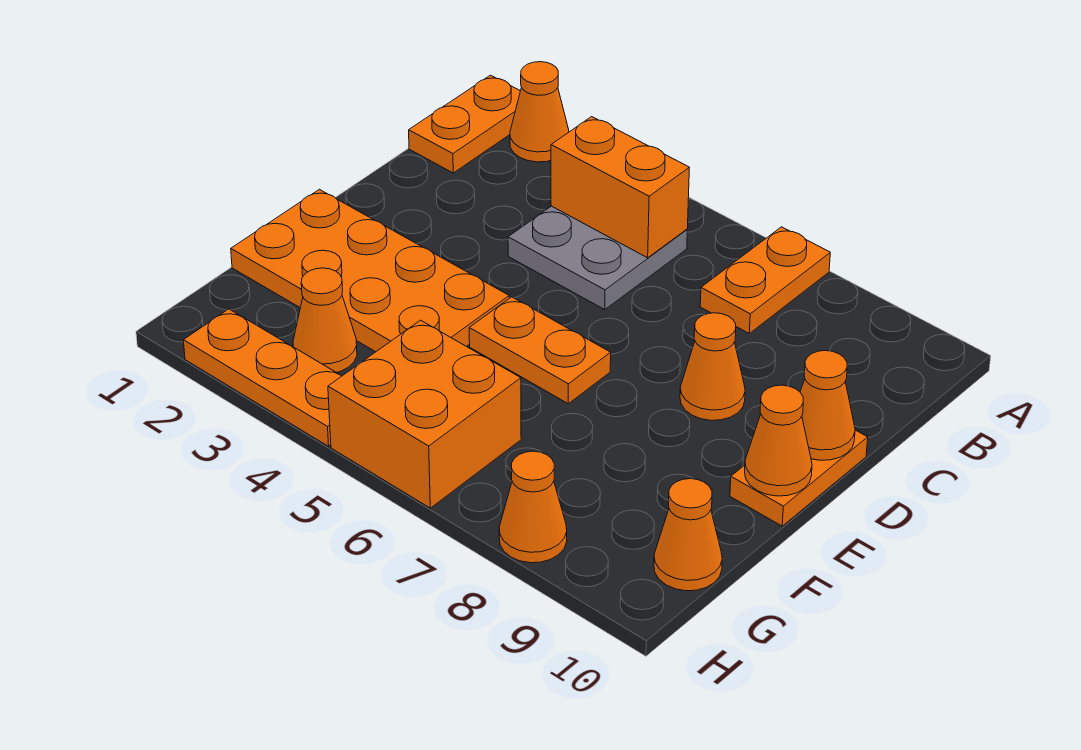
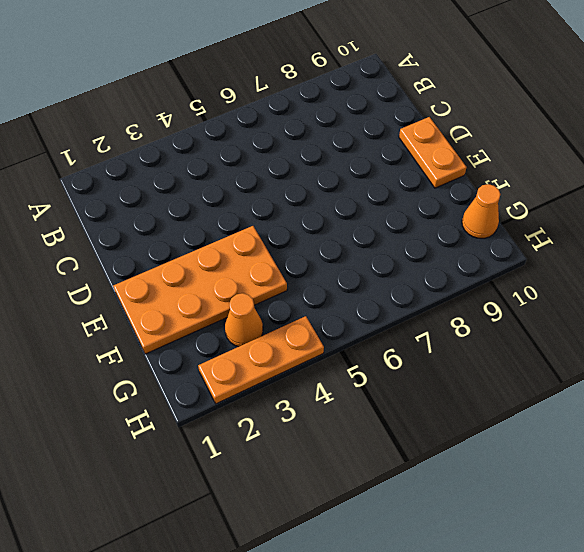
none -> orange 1x2 plate [409,75,520,173]
none -> orange 1x1 cone [510,62,569,162]
none -> orange 1x2 plate [700,227,830,333]

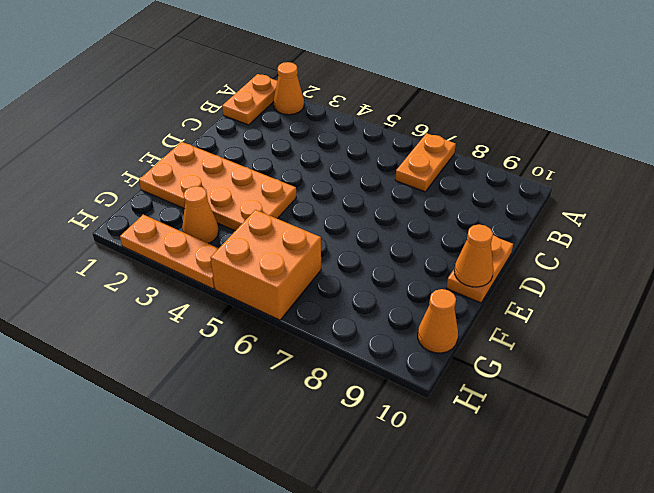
none -> grey 2x2 plate [508,206,687,309]
none -> orange 1x1 cone [680,313,745,420]
none -> orange 1x2 plate [469,297,611,404]

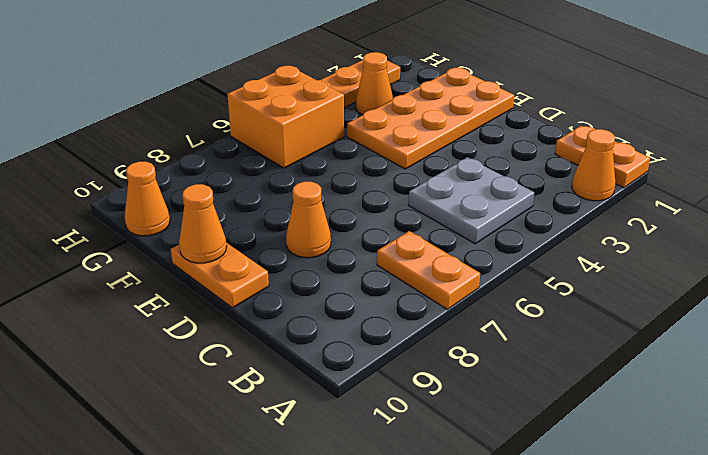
none -> orange 1x2 plate [469,297,611,404]
none -> orange 1x1 cone [499,451,567,563]
none -> orange 1x2 brick [551,117,689,258]

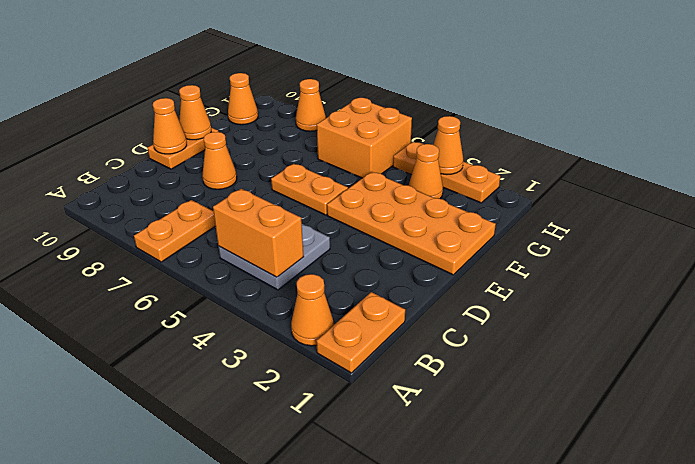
orange 1x1 cone [434,116,463,174] -> none

